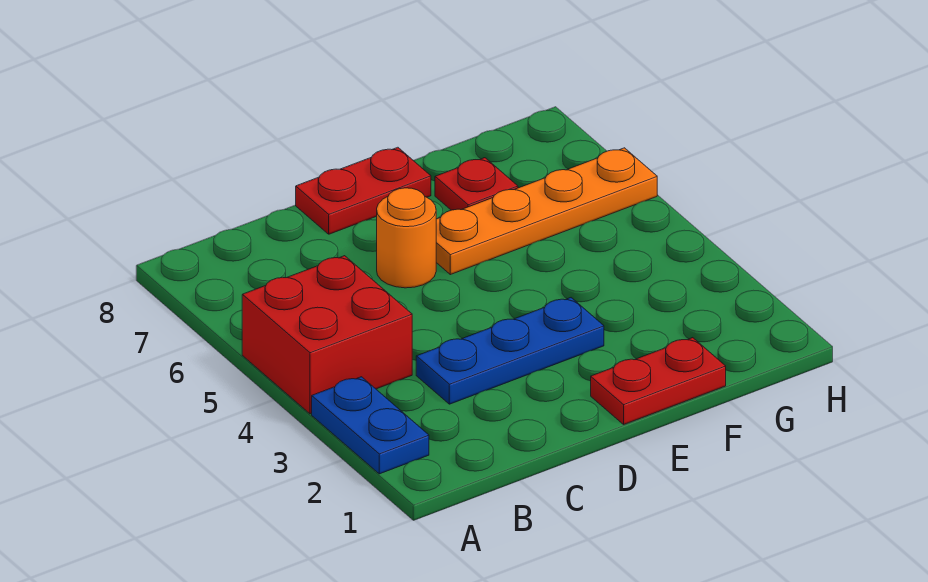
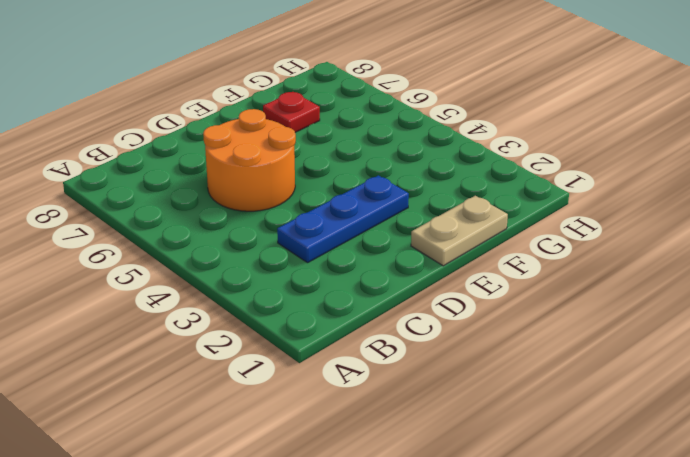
orange 2x2 round brick [203,109,296,211] -> orange 1x1 round brick [377,188,436,288]
tan 1x2 plate [411,196,508,266] -> red 1x2 plate [591,338,726,424]
none -> blue 1x2 plate [312,377,429,474]
none -> red 2x2 brick [242,256,412,414]

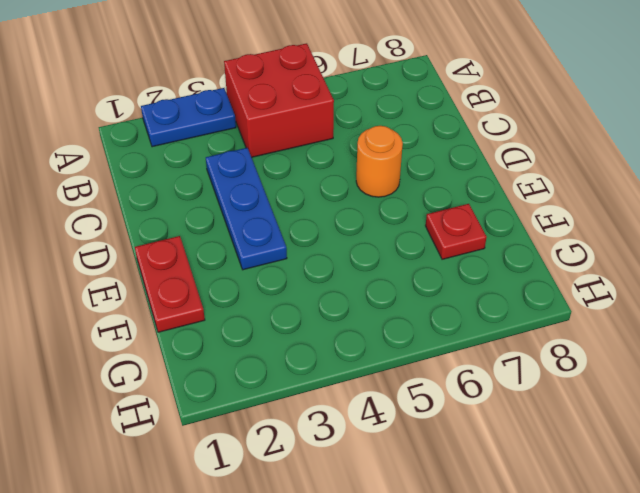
none -> red 1x2 plate [296,147,431,234]
none -> orange 1x4 plate [436,148,657,275]

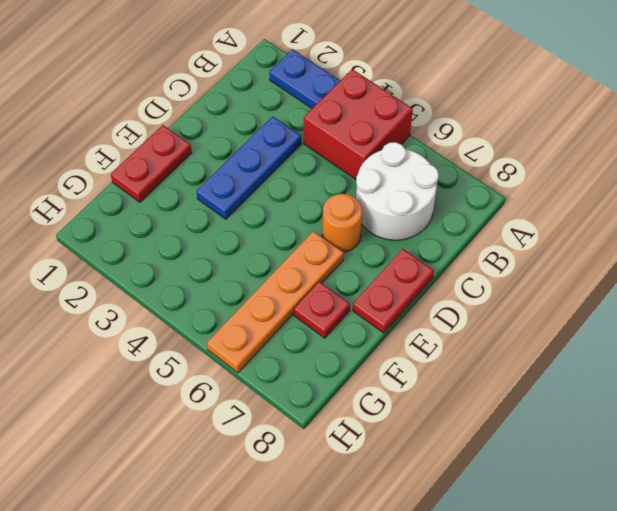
white 2x2 round brick [356,142,439,240] -> none

